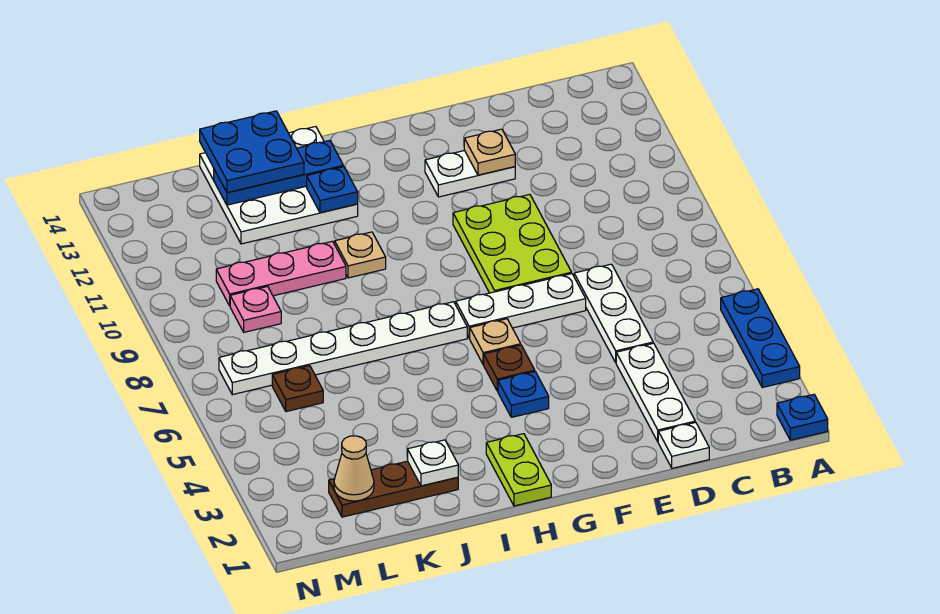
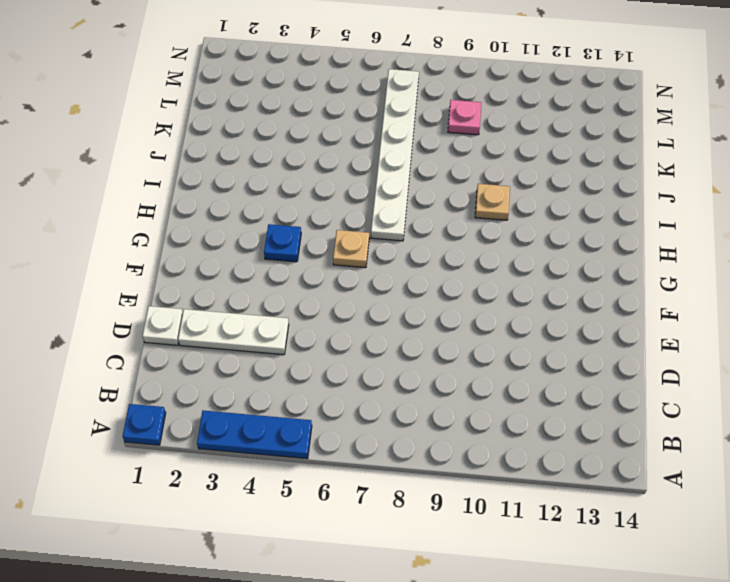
none -> white 1x3 plate [574,264,653,362]
none -> white 1x3 plate [456,274,586,338]
none -> lime 2x3 plate [453,195,572,293]

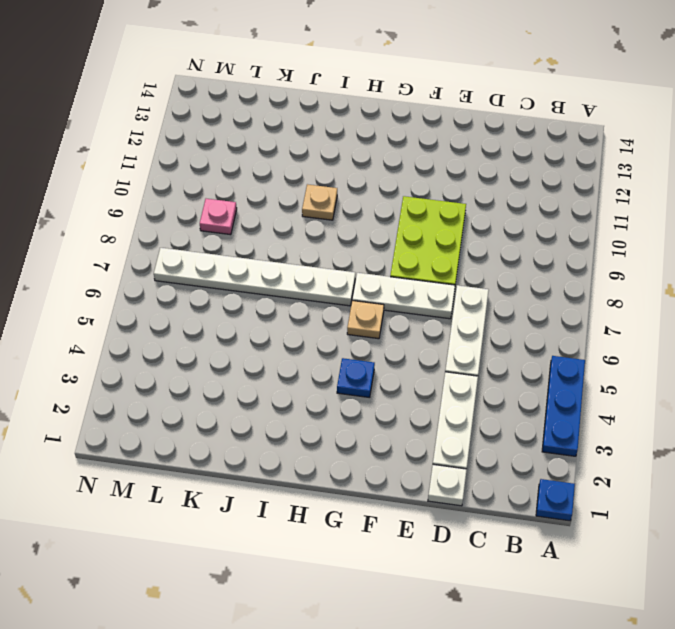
none -> white 1x2 plate [425,151,515,197]
none -> brown 1x1 plate [484,345,535,391]
none -> lime 1x2 plate [486,434,551,506]

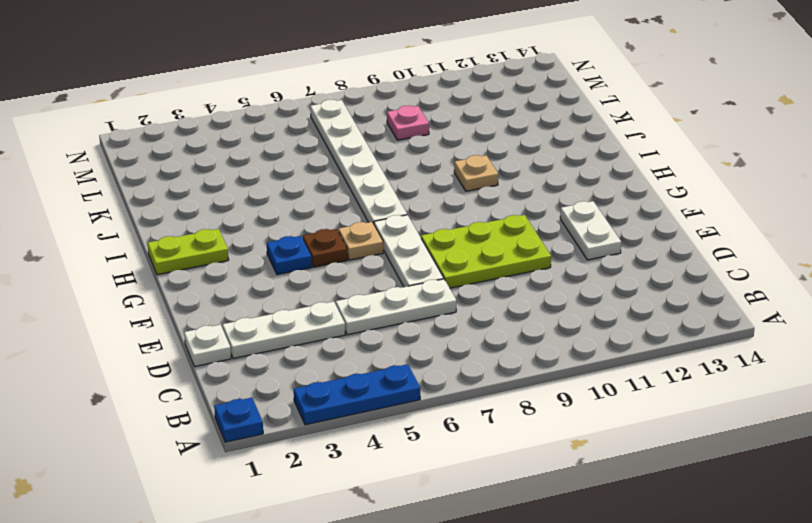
none -> white 3x3 plate [200,127,358,244]
none -> brown 1x3 plate [329,461,458,517]
none -> pink 1x3 plate [216,241,346,306]

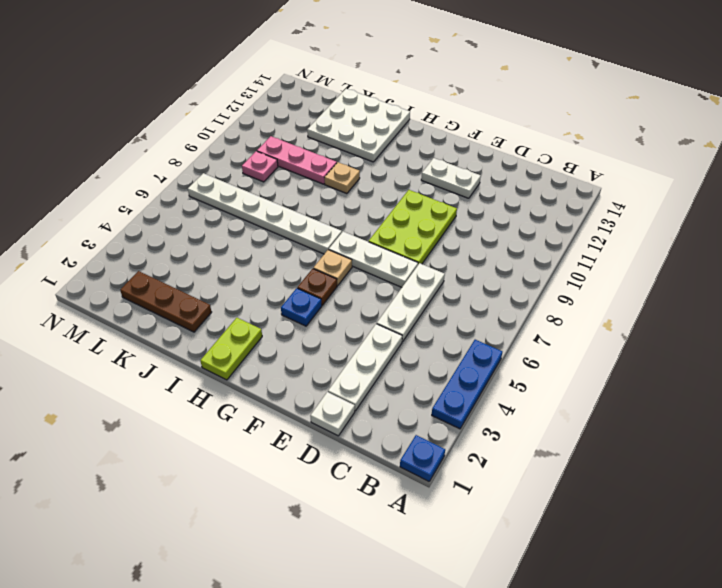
none -> brown 1x1 plate [272,366,323,412]
none -> tan 1x1 plate [464,129,515,175]
none -> blue 1x1 plate [307,167,358,213]

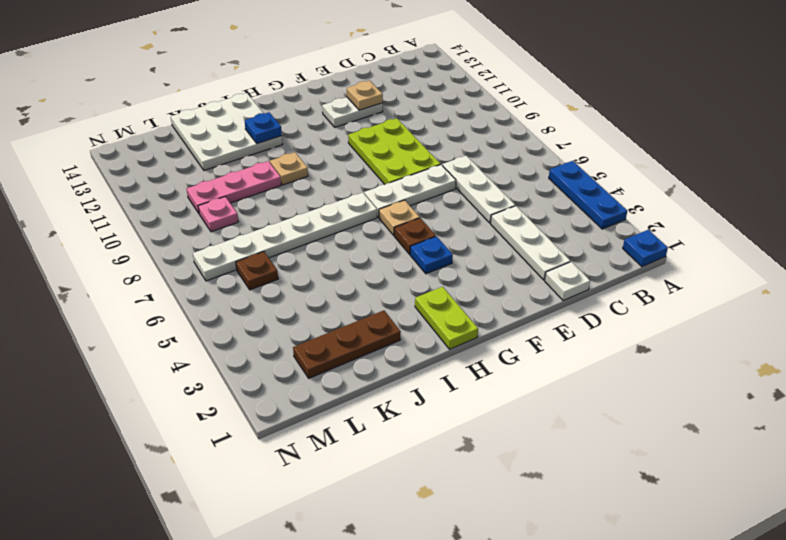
none -> blue 1x3 plate [214,140,343,205]
none -> white 1x1 plate [408,440,458,486]
none -> tan 1x1 cone [334,436,374,501]

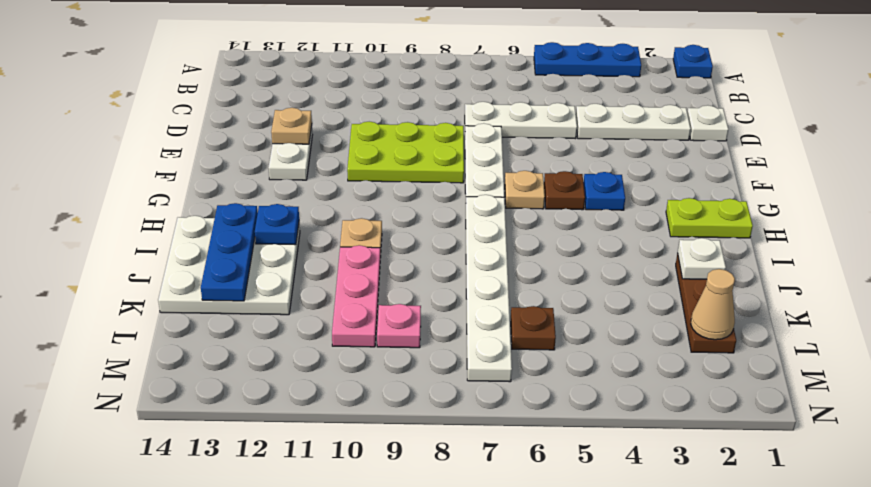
none -> blue 2x2 plate [200,111,304,193]

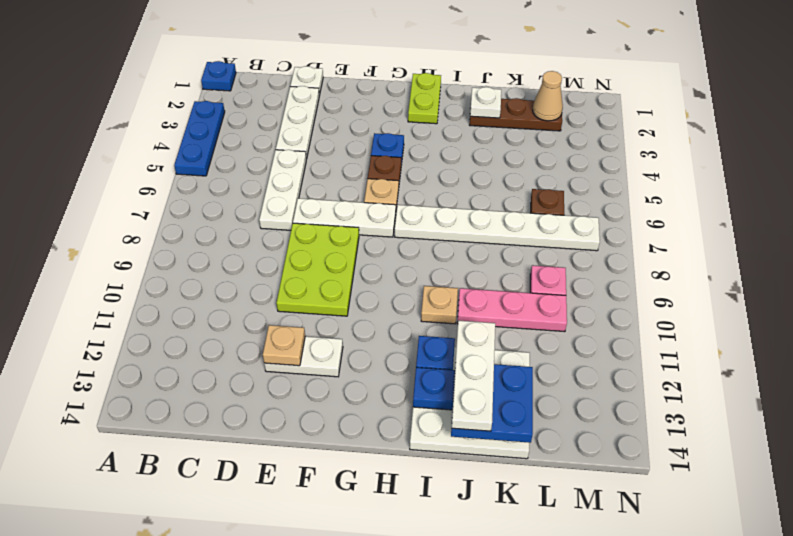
white 1x3 plate [452,321,495,431] -> none

